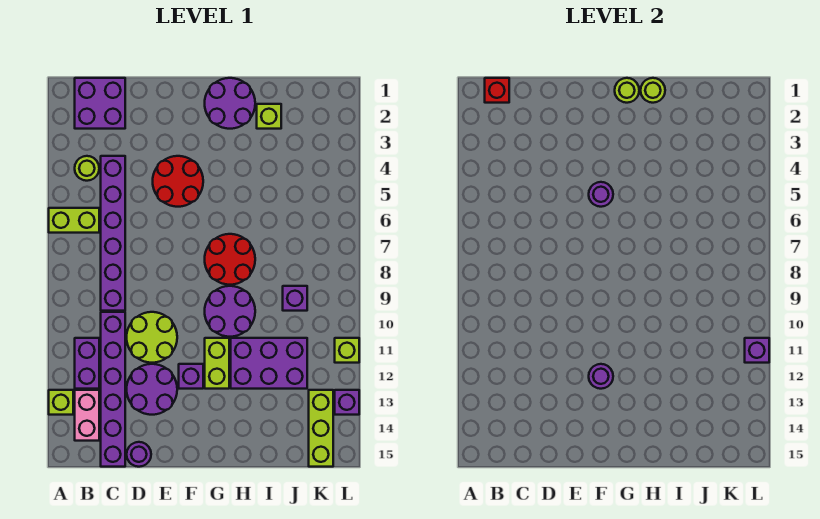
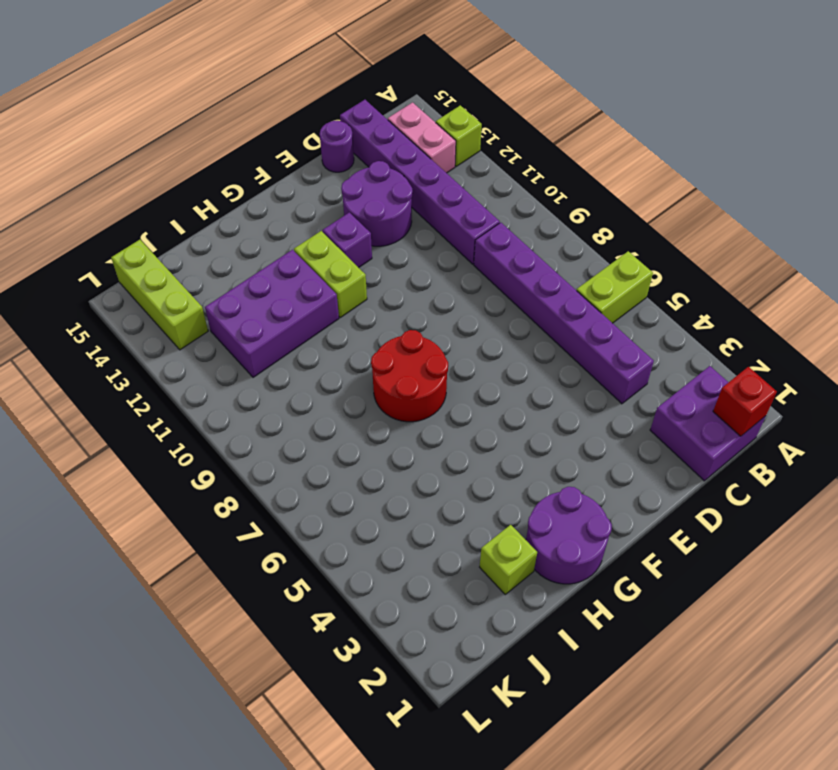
none -> lime 1x1 round brick [75,156,99,181]
none -> purple 1x2 brick [75,338,99,389]
none -> lime 2x2 round brick [127,312,177,363]

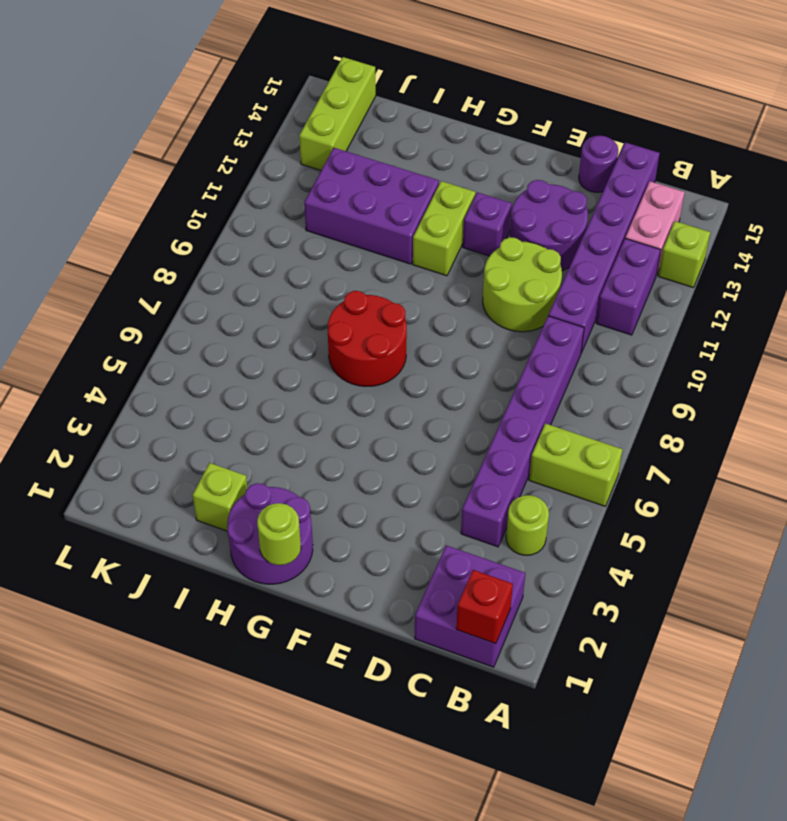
none -> red 2x2 round brick [153,156,203,207]
none -> purple 2x2 round brick [205,286,255,337]
none -> purple 1x1 brick [283,286,307,311]

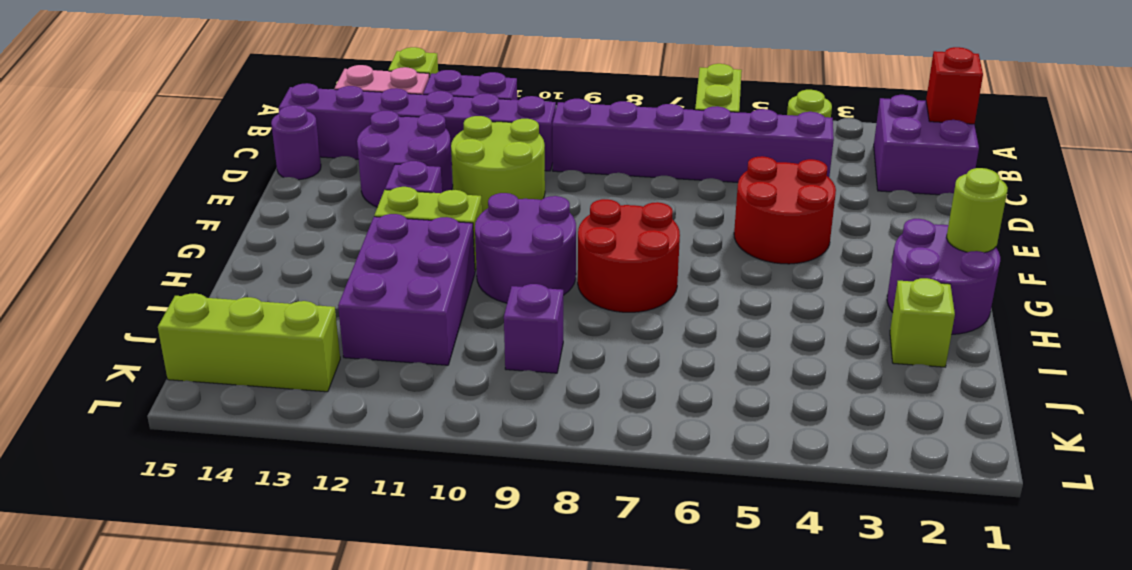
none -> lime 1x1 brick [335,338,359,363]
none -> purple 1x1 brick [335,390,359,415]
none -> purple 1x1 round brick [589,182,613,207]

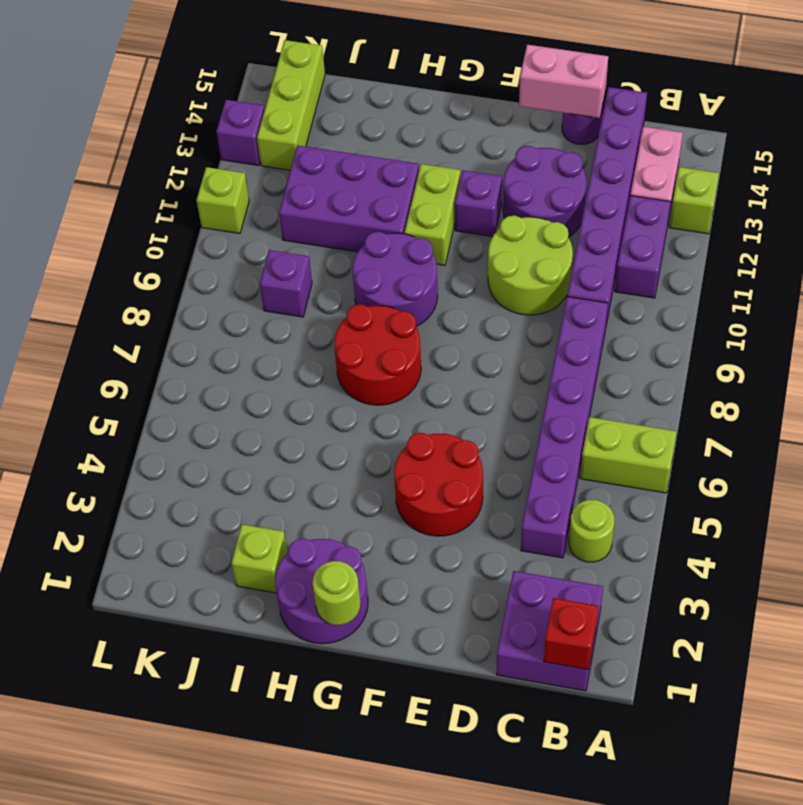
pink 1x2 brick [519,45,608,118] -> none
none -> purple 1x1 round brick [589,182,613,207]
none -> purple 1x1 round brick [589,364,613,389]
none -> lime 1x1 round brick [641,78,665,103]

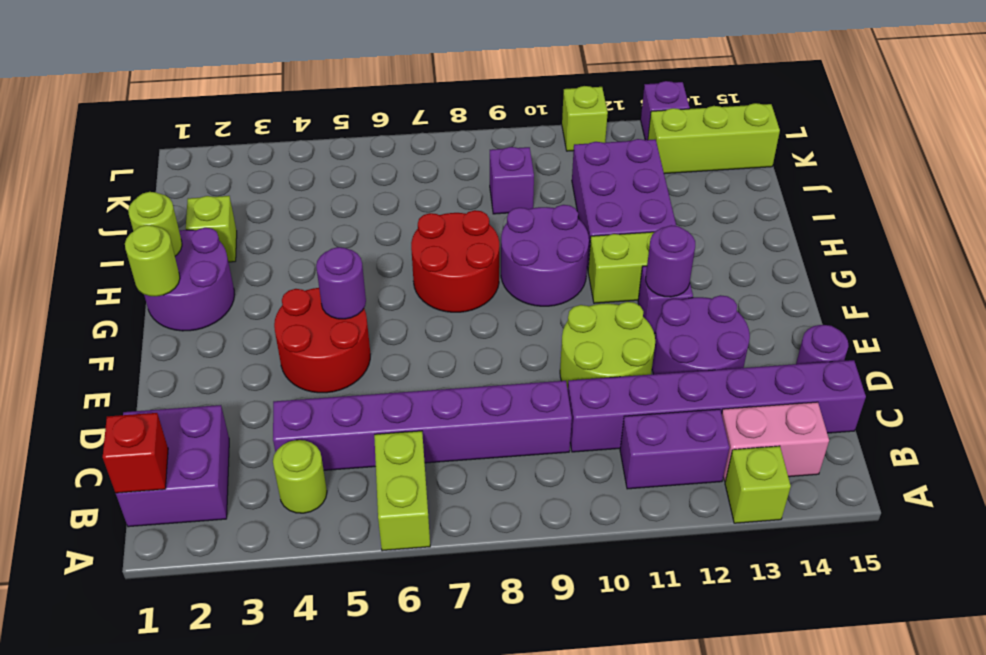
none -> purple 1x1 brick [745,338,769,363]

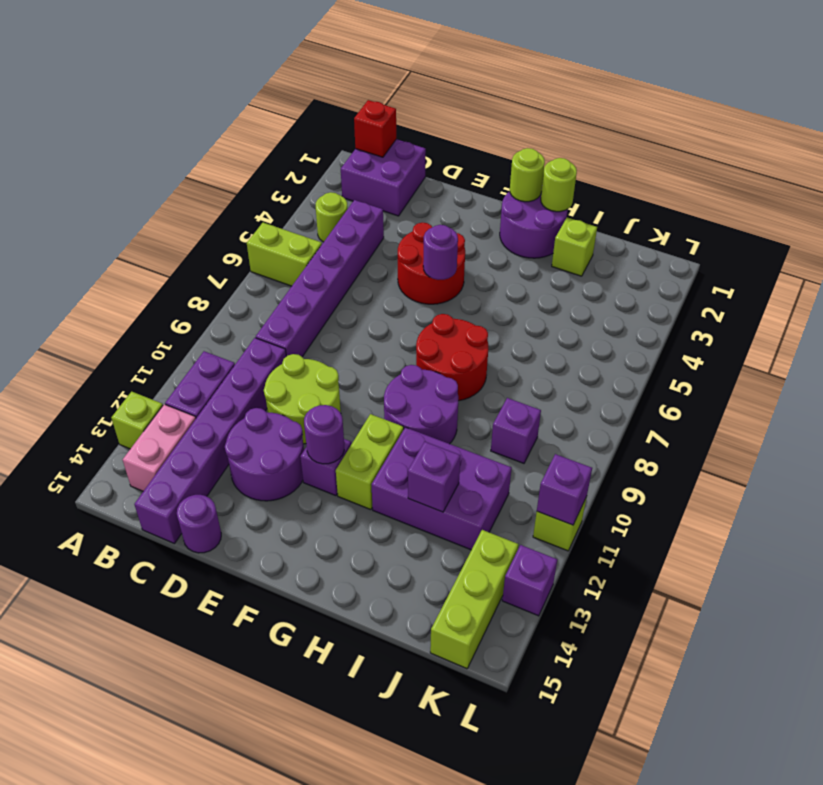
purple 1x1 brick [408,442,460,512] -> none

